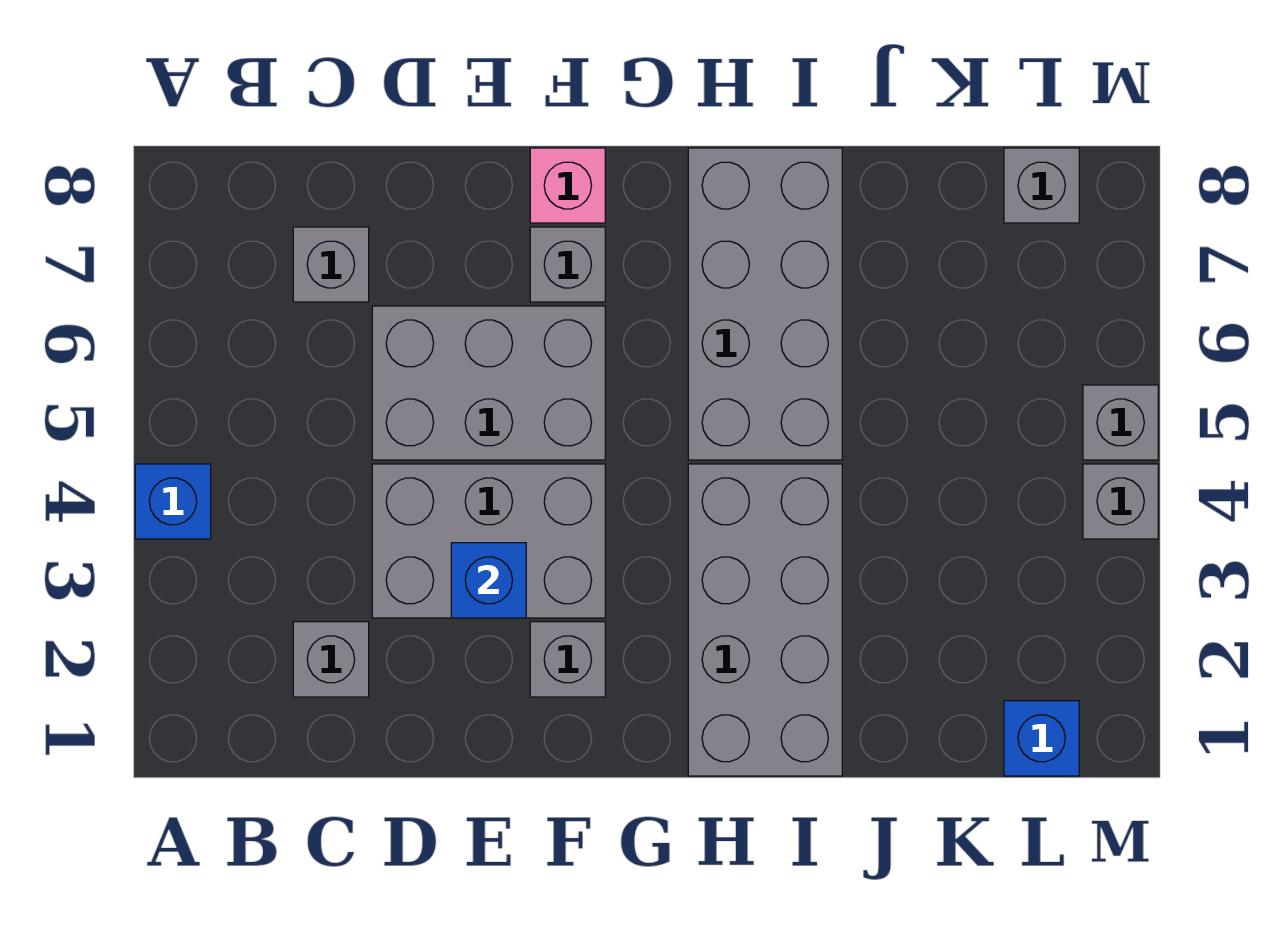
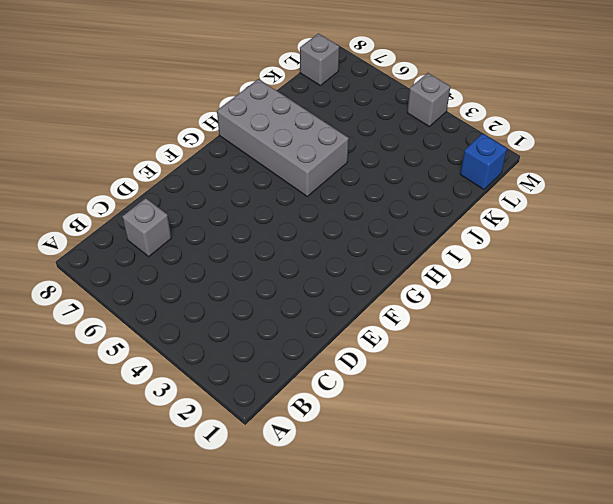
none -> blue 1x1 brick [135,464,211,539]
none -> grey 1x1 brick [293,622,369,697]
none -> grey 2x3 brick [372,464,605,618]

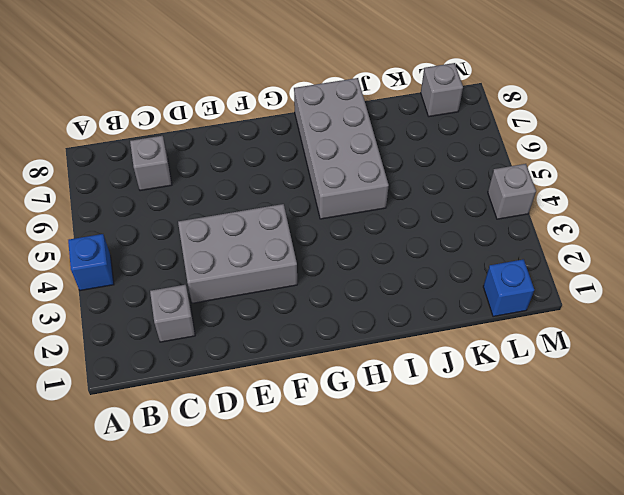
none -> grey 2x3 brick [372,306,605,460]
none -> grey 1x1 brick [530,622,605,697]
none -> grey 1x1 brick [530,227,605,302]

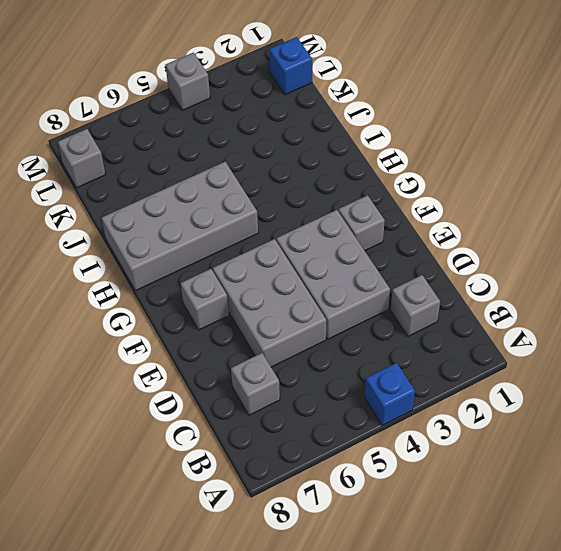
none -> pink 1x1 brick [530,148,605,223]
none -> grey 2x4 brick [688,464,842,776]
none -> grey 1x1 brick [1083,385,1158,460]

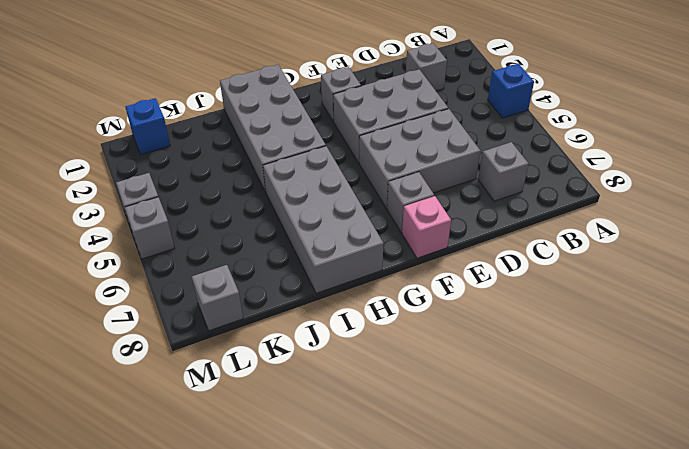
none -> blue 1x1 brick [451,543,526,618]

